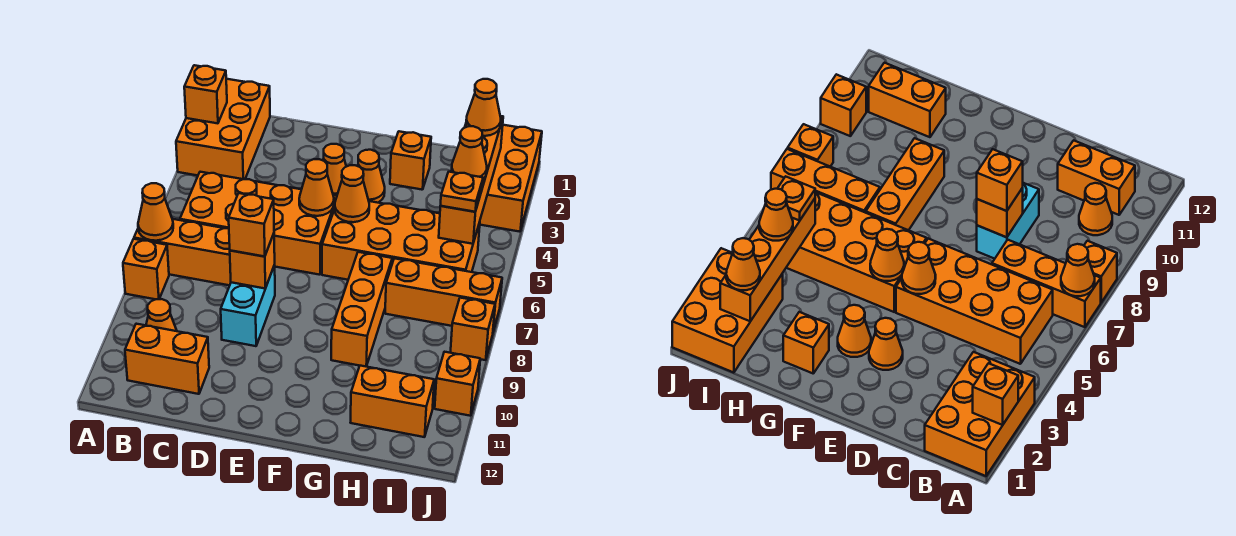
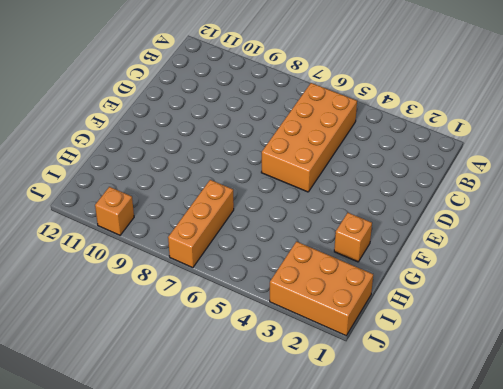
none -> orange 2x3 brick [176,79,270,179]
none -> orange 1x3 brick [134,219,231,285]
none -> orange 1x1 brick [123,239,169,299]

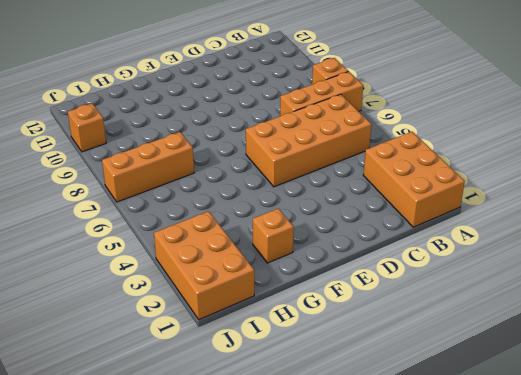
none -> orange 1x1 cone [146,299,177,331]
none -> orange 1x2 brick [125,324,209,394]
none -> cyan 1x2 brick [221,265,275,346]

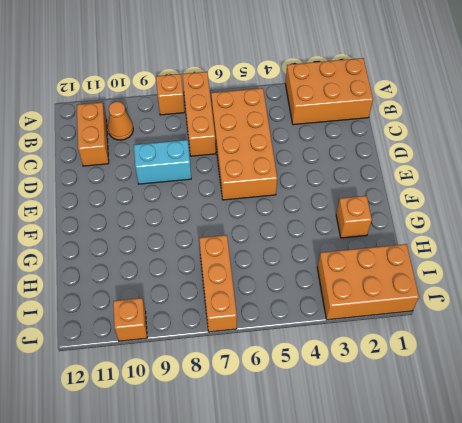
none -> orange 1x1 cone [323,144,346,195]
none -> orange 1x1 cone [358,150,385,203]
none -> orange 2x4 brick [322,201,480,280]

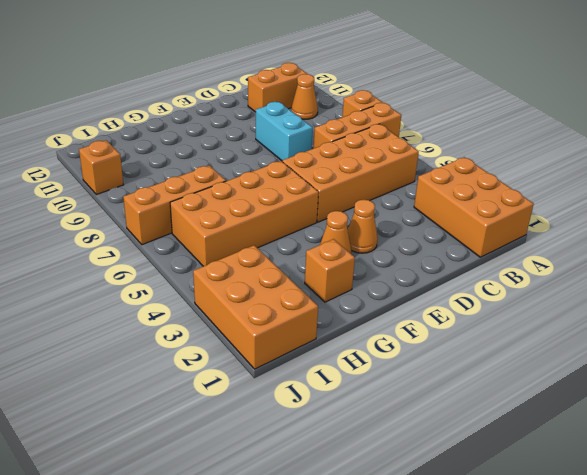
none -> orange 1x3 brick [331,252,392,366]
none -> orange 1x2 brick [350,366,434,437]
none -> orange 1x1 brick [450,298,495,360]

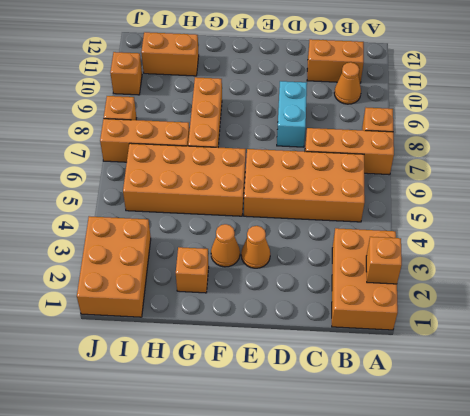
none -> orange 1x1 cone [138,183,173,241]
none -> orange 1x1 brick [230,234,275,288]
none -> orange 1x1 cone [299,159,334,216]

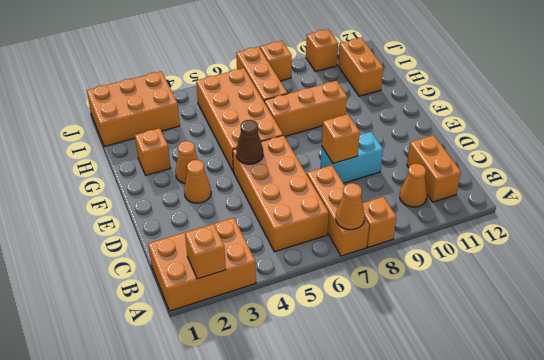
brown 1x1 cone [236,120,263,164] -> orange 1x1 cone [299,159,334,216]
none -> orange 1x1 cone [335,165,369,222]
none -> orange 1x4 brick [439,116,503,244]
none -> orange 1x1 brick [229,193,274,257]

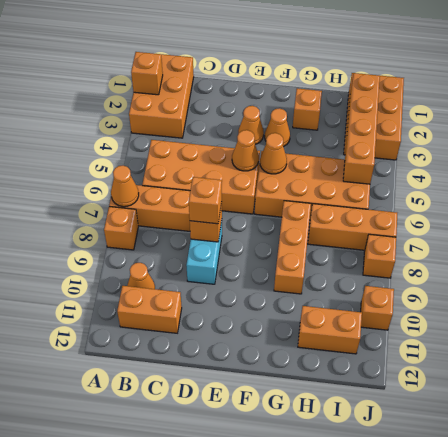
none -> orange 1x1 cone [466,79,501,136]
none -> orange 1x1 cone [452,126,487,179]
none -> orange 1x1 plate [441,172,483,212]

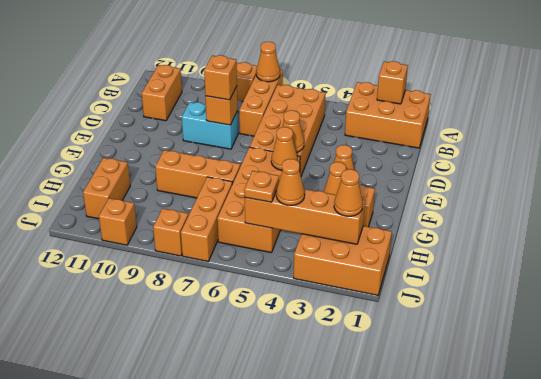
none -> orange 1x1 cone [146,299,177,331]

